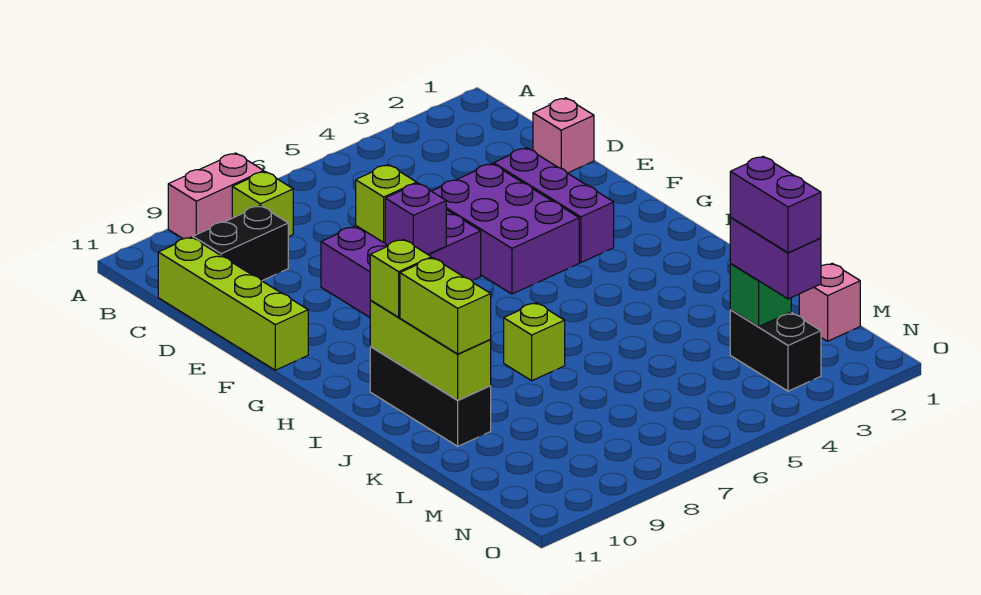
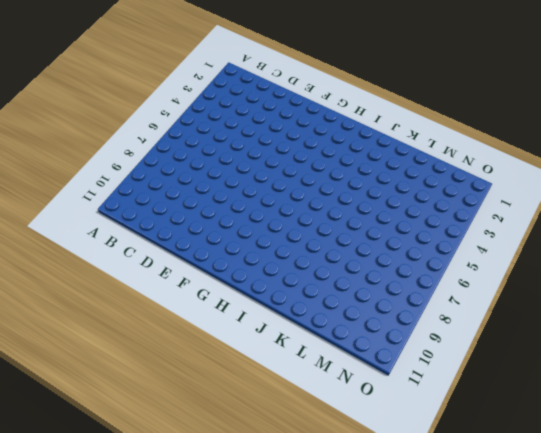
none -> pink 1x2 brick [168,153,264,239]
none -> lime 1x1 brick [232,172,293,237]
none -> black 1x2 brick [193,206,288,281]

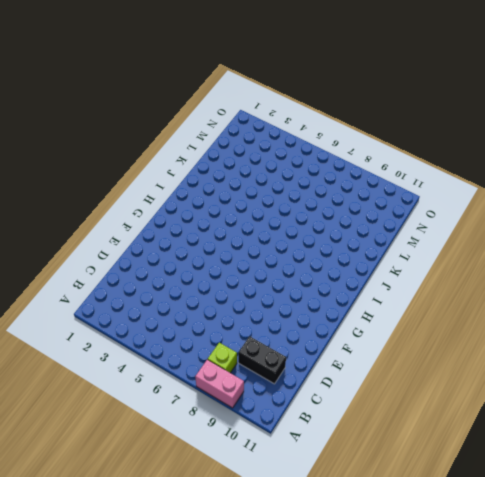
none -> lime 1x4 brick [158,237,308,370]
none -> pink 1x1 brick [533,98,594,173]
none -> purple 1x3 brick [494,148,614,262]

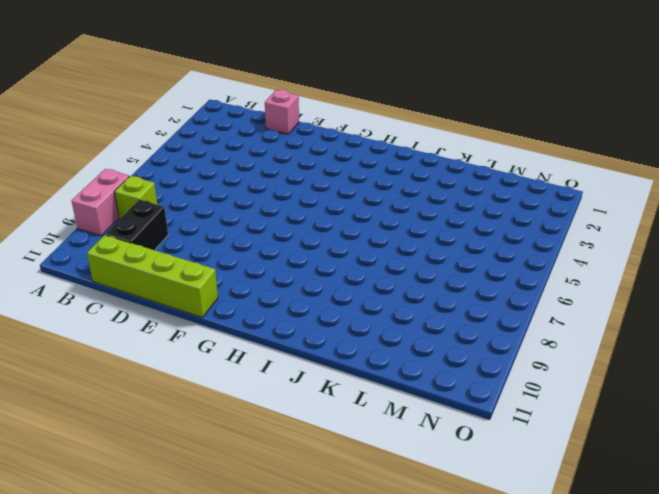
none -> purple 1x3 brick [494,148,614,262]
none -> purple 2x3 brick [432,164,579,294]
none -> purple 2x3 brick [321,210,481,317]

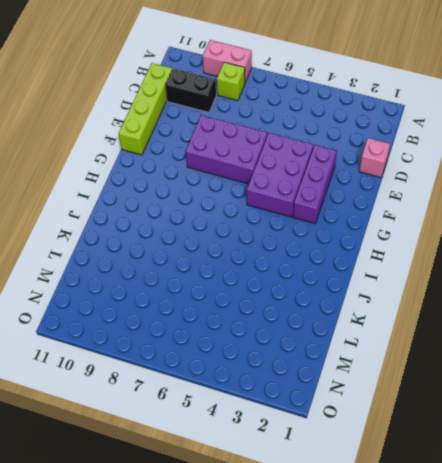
none -> black 1x3 brick [370,347,491,446]
none -> lime 1x1 brick [504,303,565,381]
none -> pink 1x1 brick [799,263,860,341]

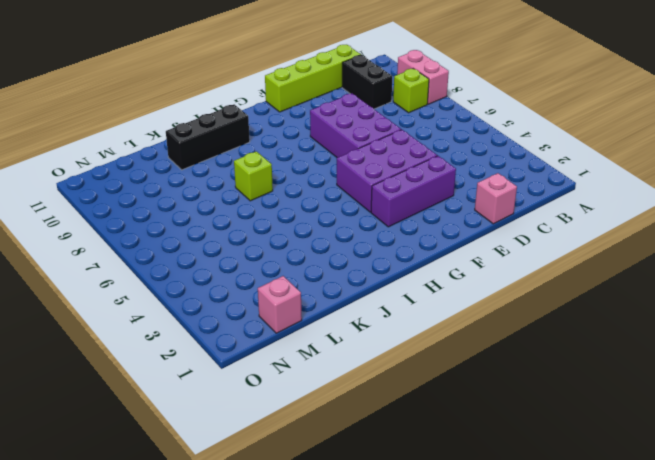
none -> black 1x2 brick [730,310,821,391]
none -> lime 1x1 brick [356,165,417,242]
none -> purple 1x1 brick [385,183,446,254]

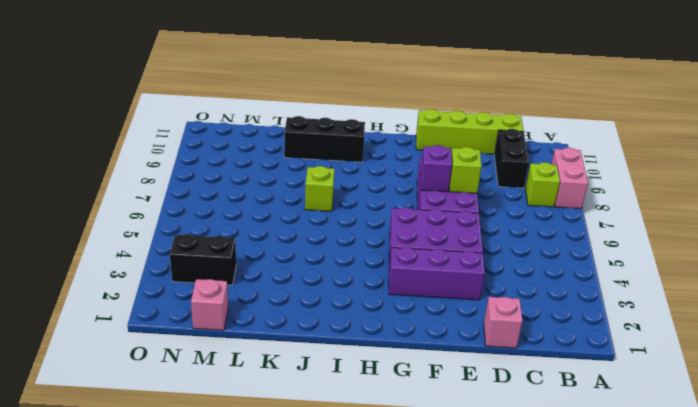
none -> lime 1x3 brick [370,301,491,400]
none -> green 1x1 brick [730,264,791,327]
none -> lime 1x1 brick [370,239,431,317]

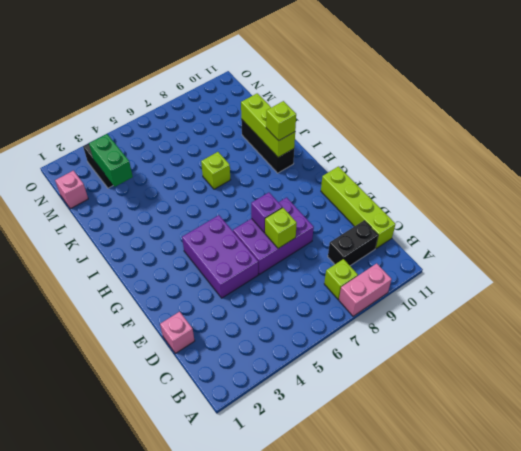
green 1x2 brick [89,134,133,187] -> green 1x1 brick [730,264,791,327]
none -> purple 1x3 brick [494,148,614,262]
none -> lime 1x2 brick [400,258,491,354]
none -> purple 1x2 brick [730,218,821,299]

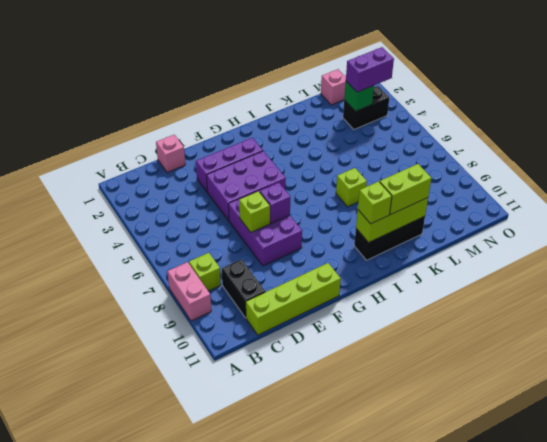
none -> purple 1x2 brick [730,156,821,253]

